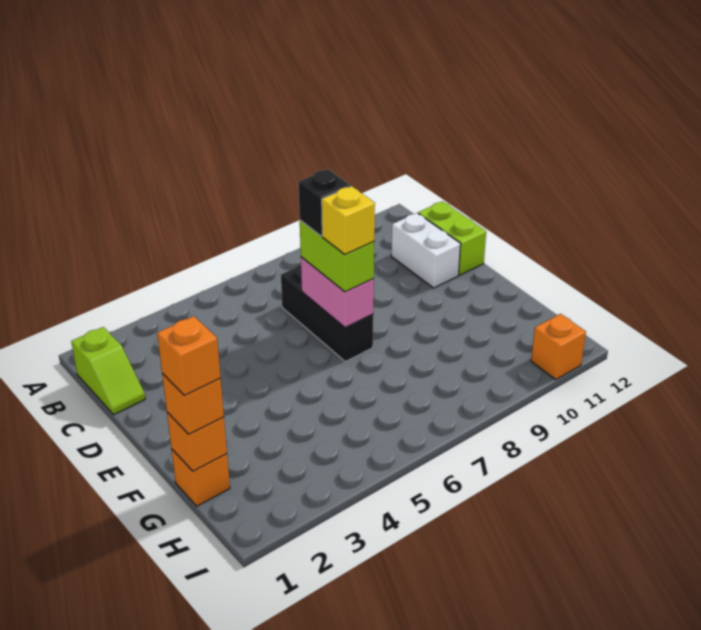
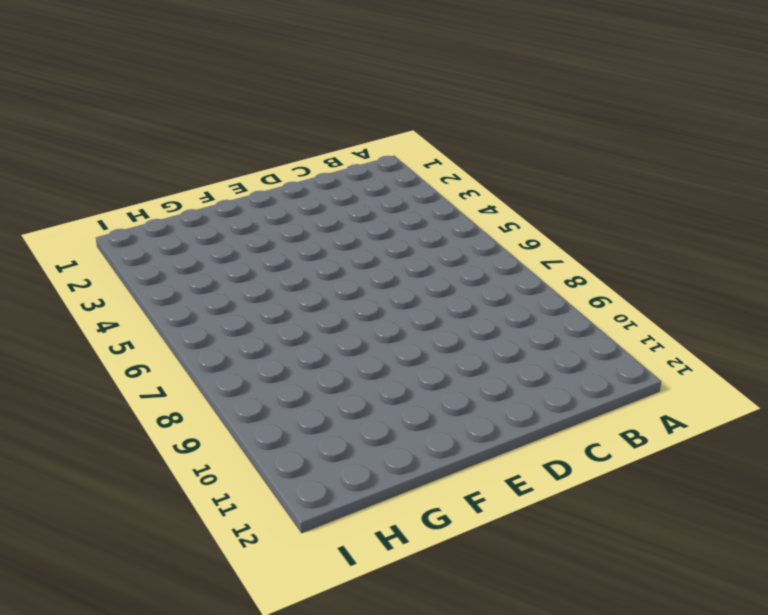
none -> lime 1x2 slope [71,327,145,415]
none -> black 1x3 brick [281,265,373,361]
none -> white 1x2 brick [391,213,461,288]

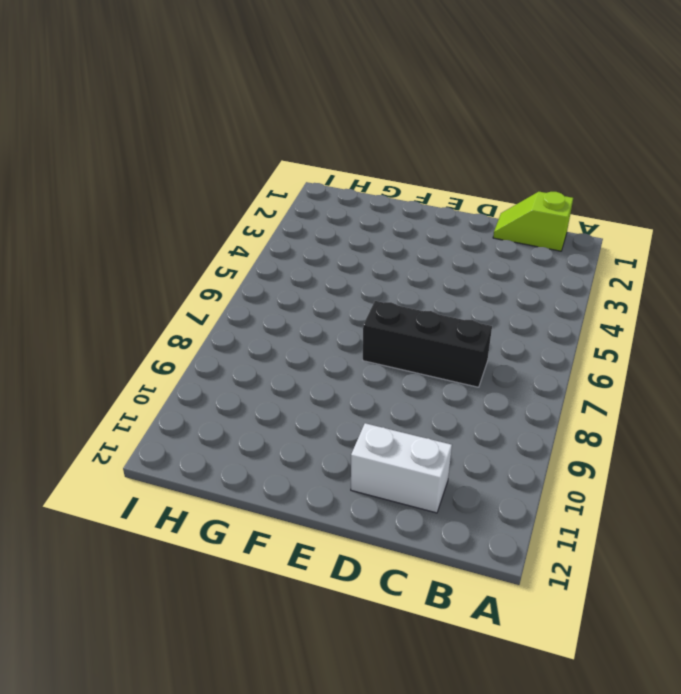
none -> lime 1x2 brick [418,201,486,275]
none -> orange 1x1 brick [172,450,230,506]
none -> orange 1x1 brick [531,314,586,380]

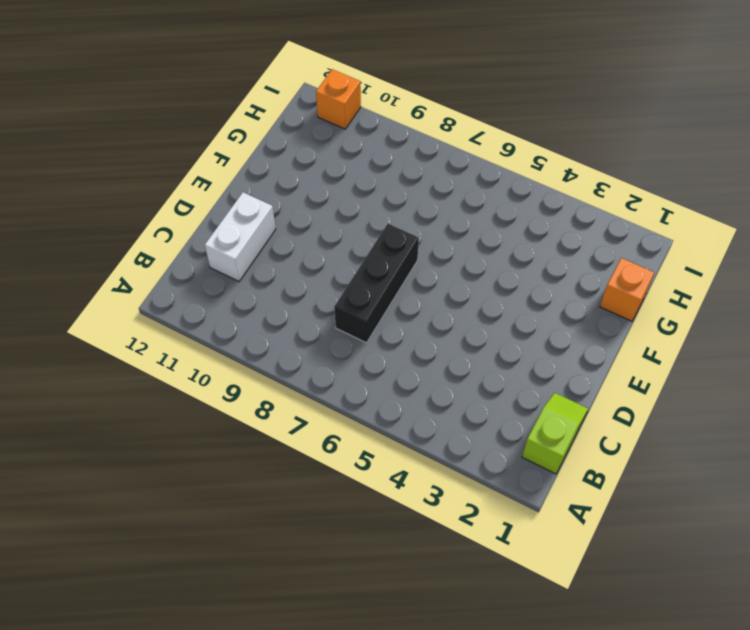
none -> lime 1x2 brick [418,201,486,275]
none -> pink 1x2 brick [301,257,374,328]
none -> orange 1x1 brick [167,412,227,471]

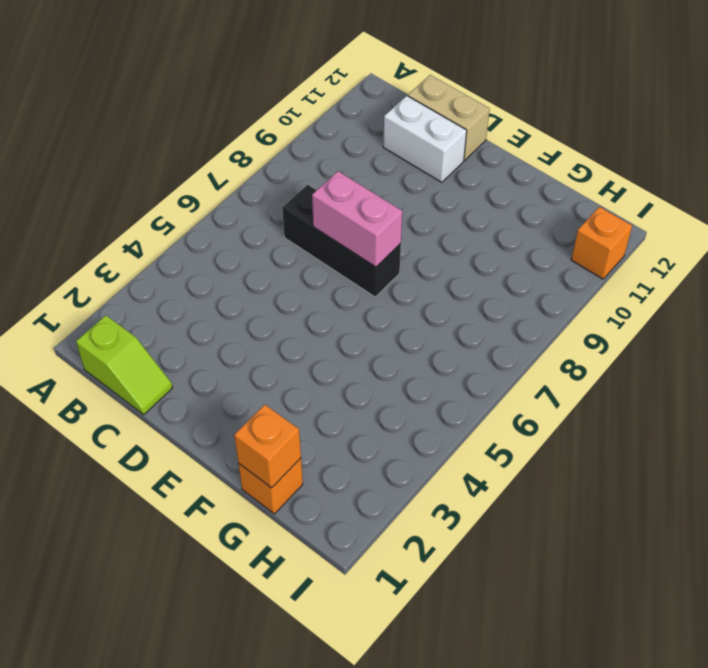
tan 1x2 brick [408,75,490,160] -> lime 1x2 brick [418,201,486,275]
none -> lime 1x2 brick [300,220,374,292]
none -> orange 1x1 brick [162,374,224,434]
none -> black 1x1 brick [299,169,351,236]

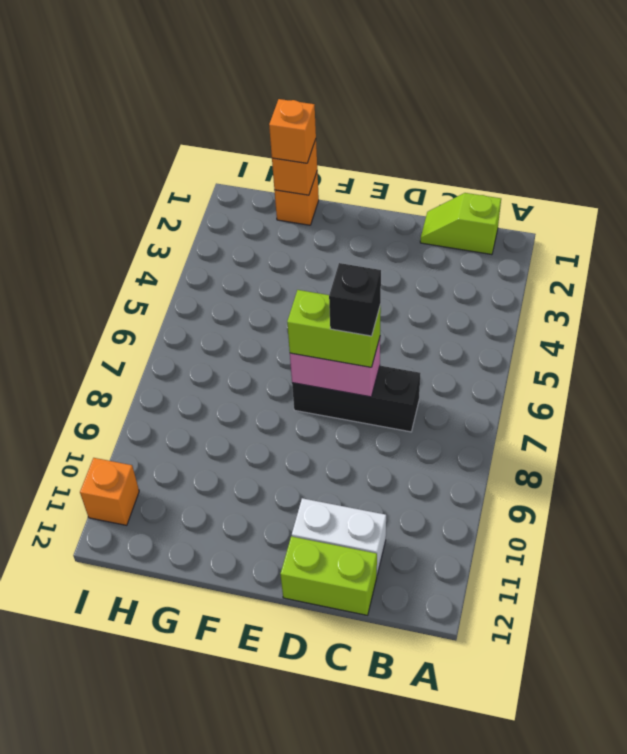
none -> yellow 1x1 brick [322,186,375,255]
none -> orange 1x1 brick [157,316,220,395]

